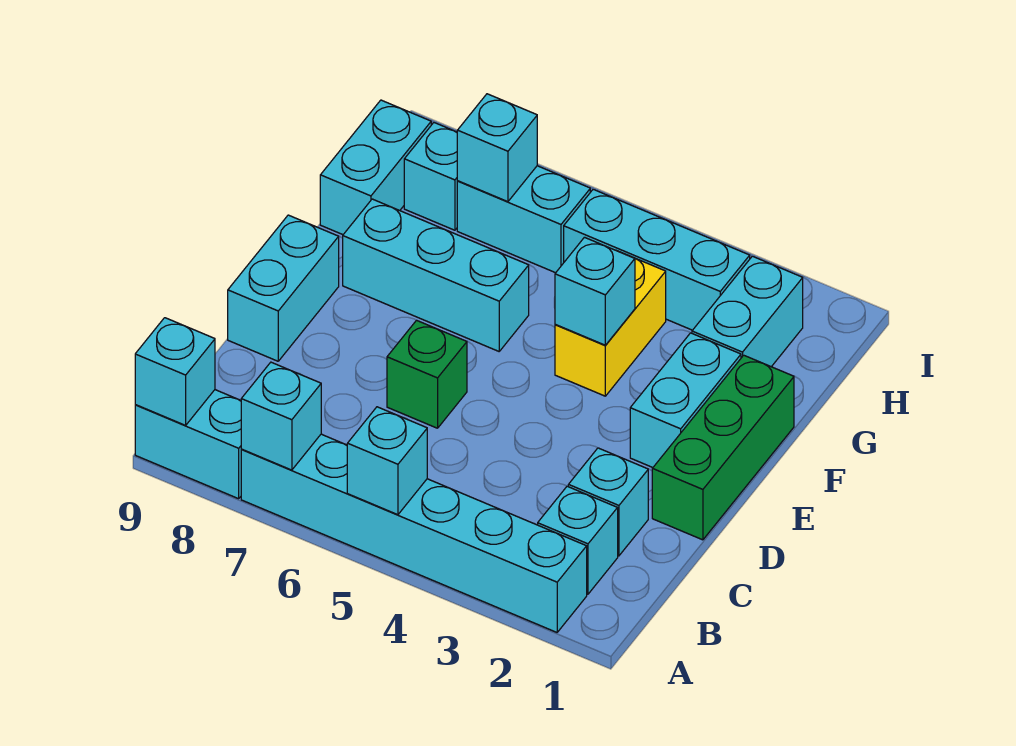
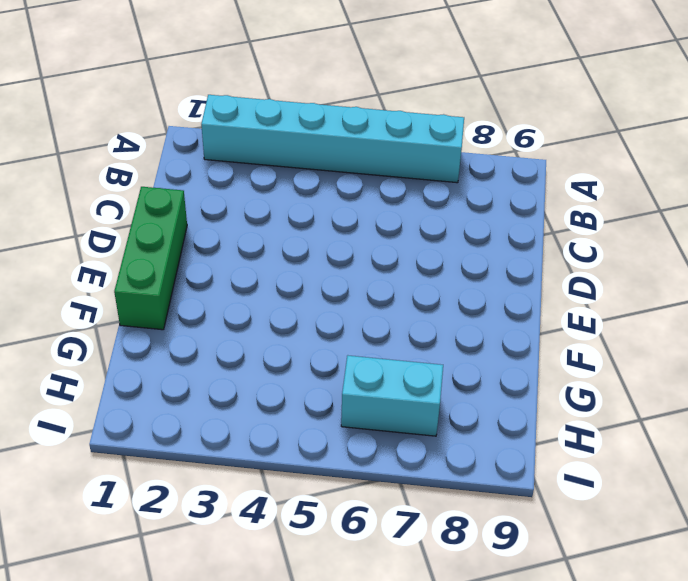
none -> cyan 1x2 brick [135,390,242,499]
none -> cyan 1x1 brick [538,486,618,594]
none -> cyan 1x1 brick [568,448,648,556]

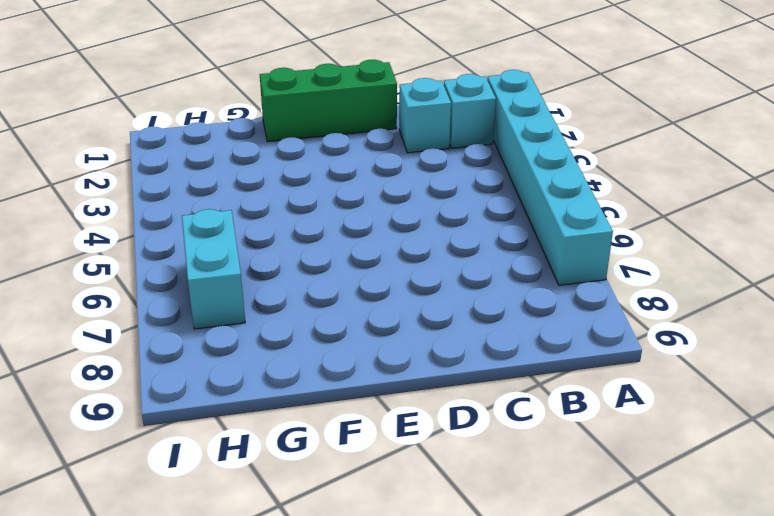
none -> cyan 1x2 brick [135,390,242,499]
none -> green 1x1 brick [387,320,467,428]
none -> cyan 1x2 brick [228,215,339,361]

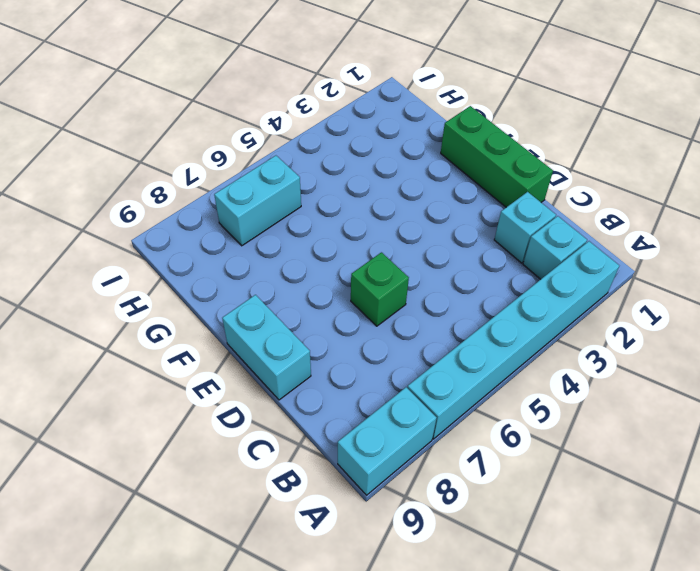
none -> cyan 1x2 brick [630,333,741,467]
none -> yellow 1x2 brick [555,253,666,396]
none -> cyan 1x3 brick [343,199,529,351]

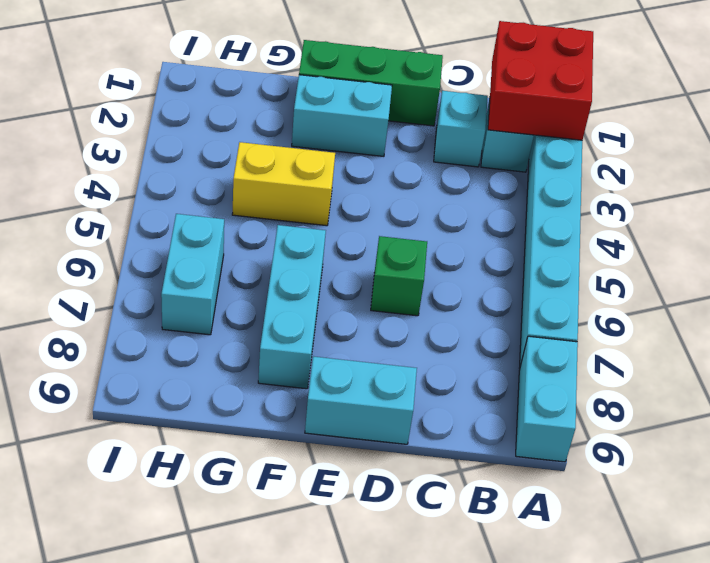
red 2x2 brick [488,21,593,140] -> none
none -> cyan 1x2 brick [692,256,803,367]
none -> cyan 1x2 brick [320,100,431,235]
none -> cyan 1x3 brick [564,189,750,330]

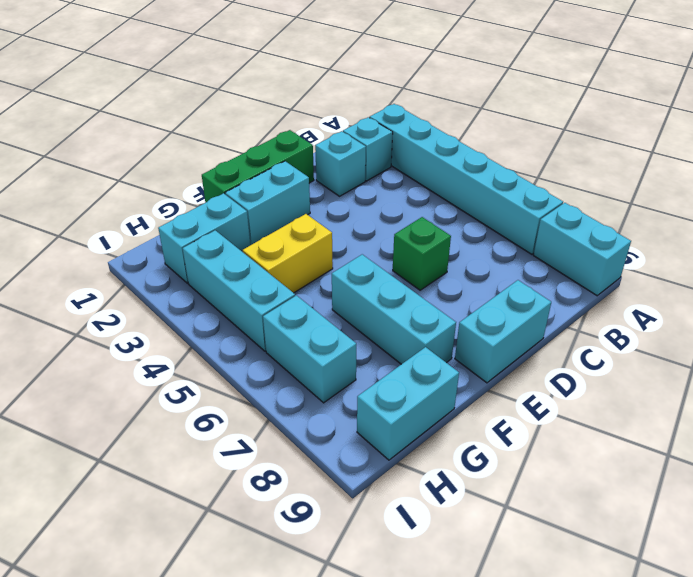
none -> cyan 1x1 brick [404,123,457,230]
none -> cyan 1x1 brick [347,407,427,515]
none -> cyan 1x1 brick [241,362,321,470]

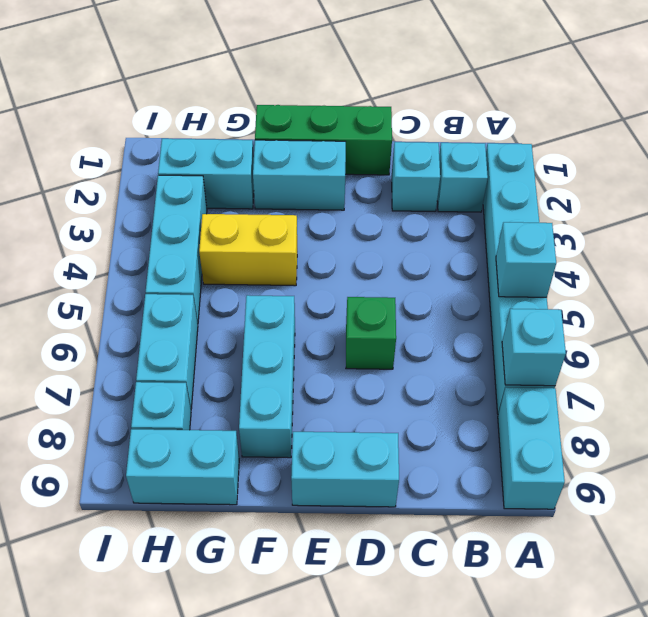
none -> cyan 1x1 brick [135,318,215,425]
none -> cyan 1x1 brick [555,237,635,345]
none -> cyan 1x1 brick [457,94,537,202]

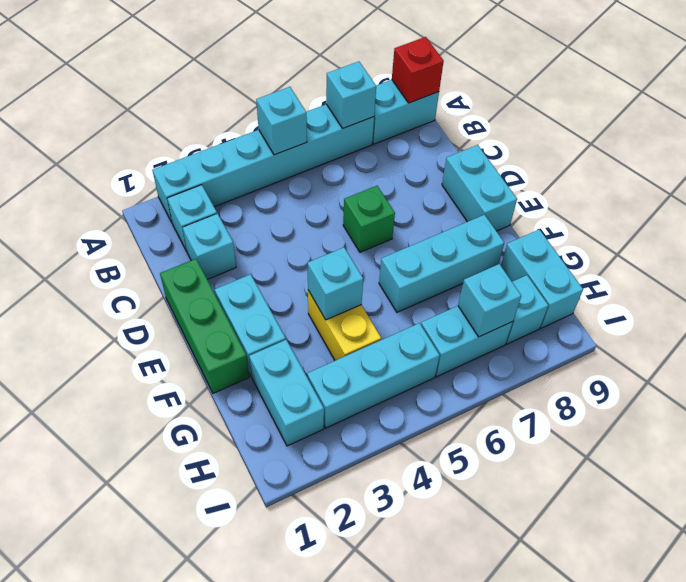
red 1x1 brick [392,37,444,103] -> cyan 1x1 brick [135,318,215,425]

